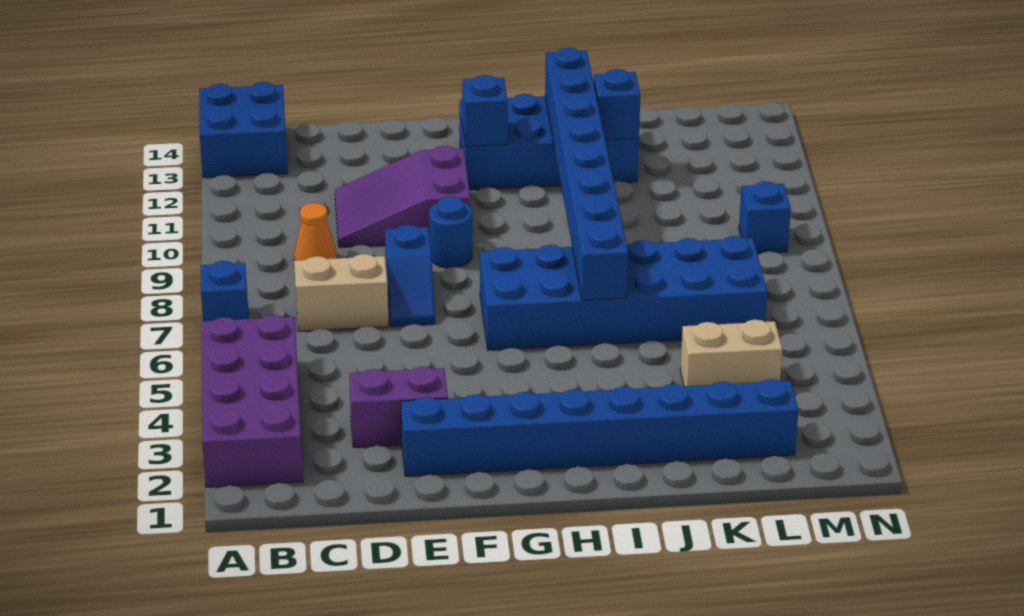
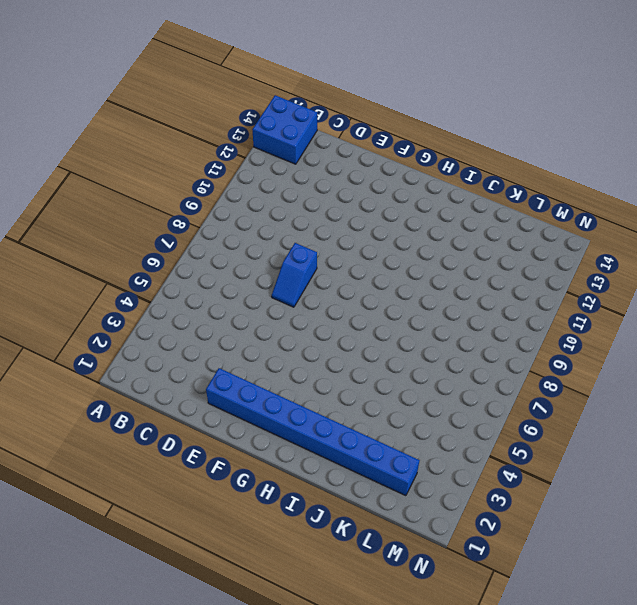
none -> purple 2x4 brick [201,315,303,487]
none -> blue 1x1 brick [201,261,248,321]
none -> tan 1x2 brick [294,254,389,331]

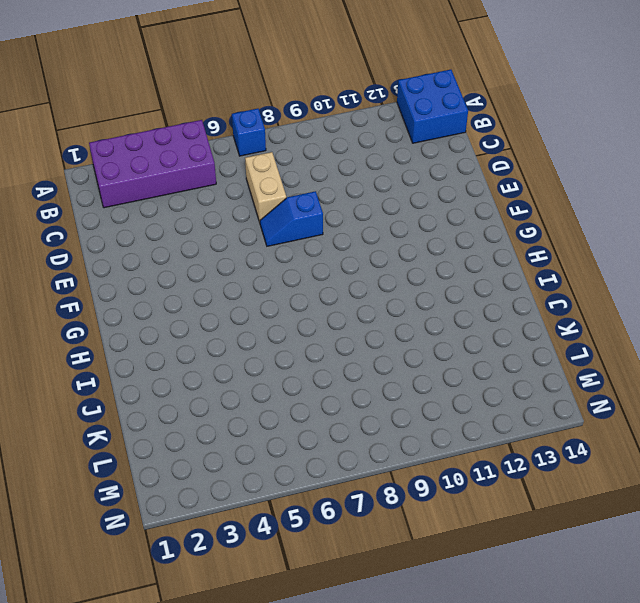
none -> orange 1x1 cone [294,203,337,260]
none -> purple 1x2 brick [349,366,448,447]
none -> purple 2x3 slope [335,146,470,247]

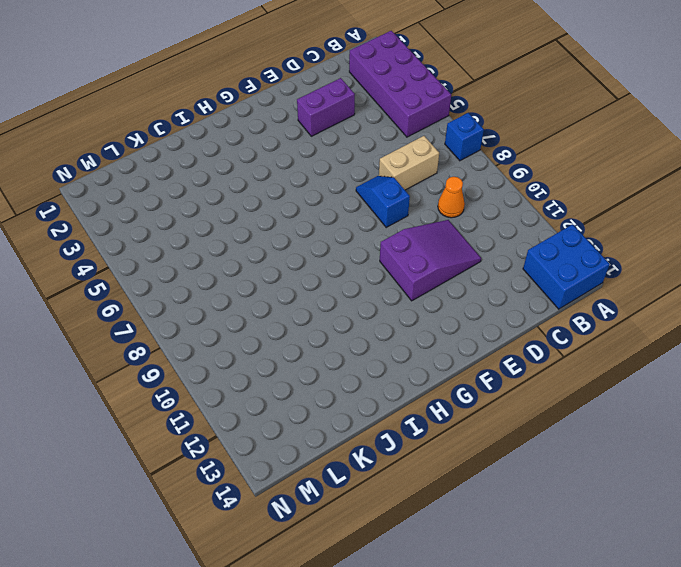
none -> blue 1x8 brick [401,379,798,476]
none -> blue 1x1 round brick [429,196,472,268]
none -> blue 2x6 brick [480,236,767,350]

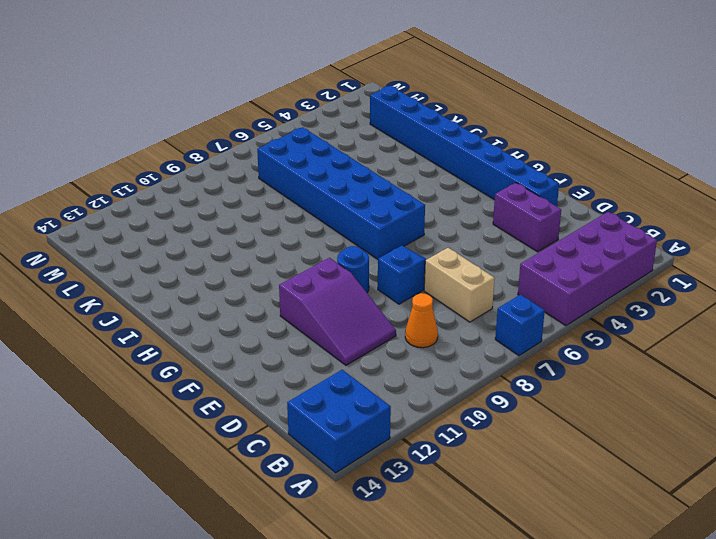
none -> blue 2x4 brick [459,94,639,190]
none -> tan 1x2 brick [680,320,782,386]
none -> blue 1x1 brick [739,181,791,253]

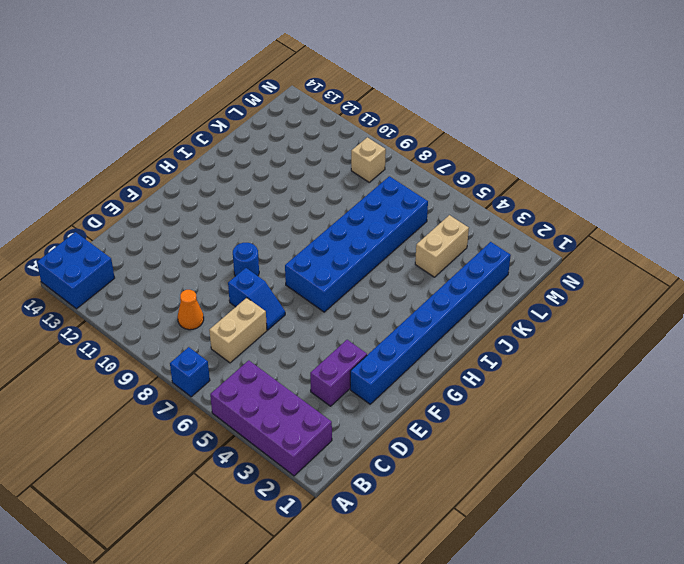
tan 1x1 brick [351,137,386,182] -> blue 1x1 brick [739,181,791,253]
none -> purple 2x3 slope [335,146,470,247]
none -> blue 2x4 brick [459,94,639,190]
none -> blue 1x1 brick [462,75,508,147]

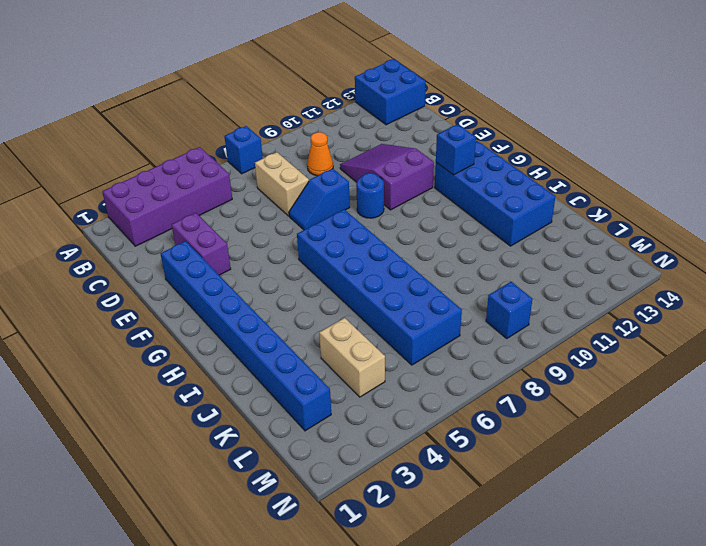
none -> blue 1x8 brick [545,48,628,300]
none -> blue 1x1 brick [594,69,640,140]

